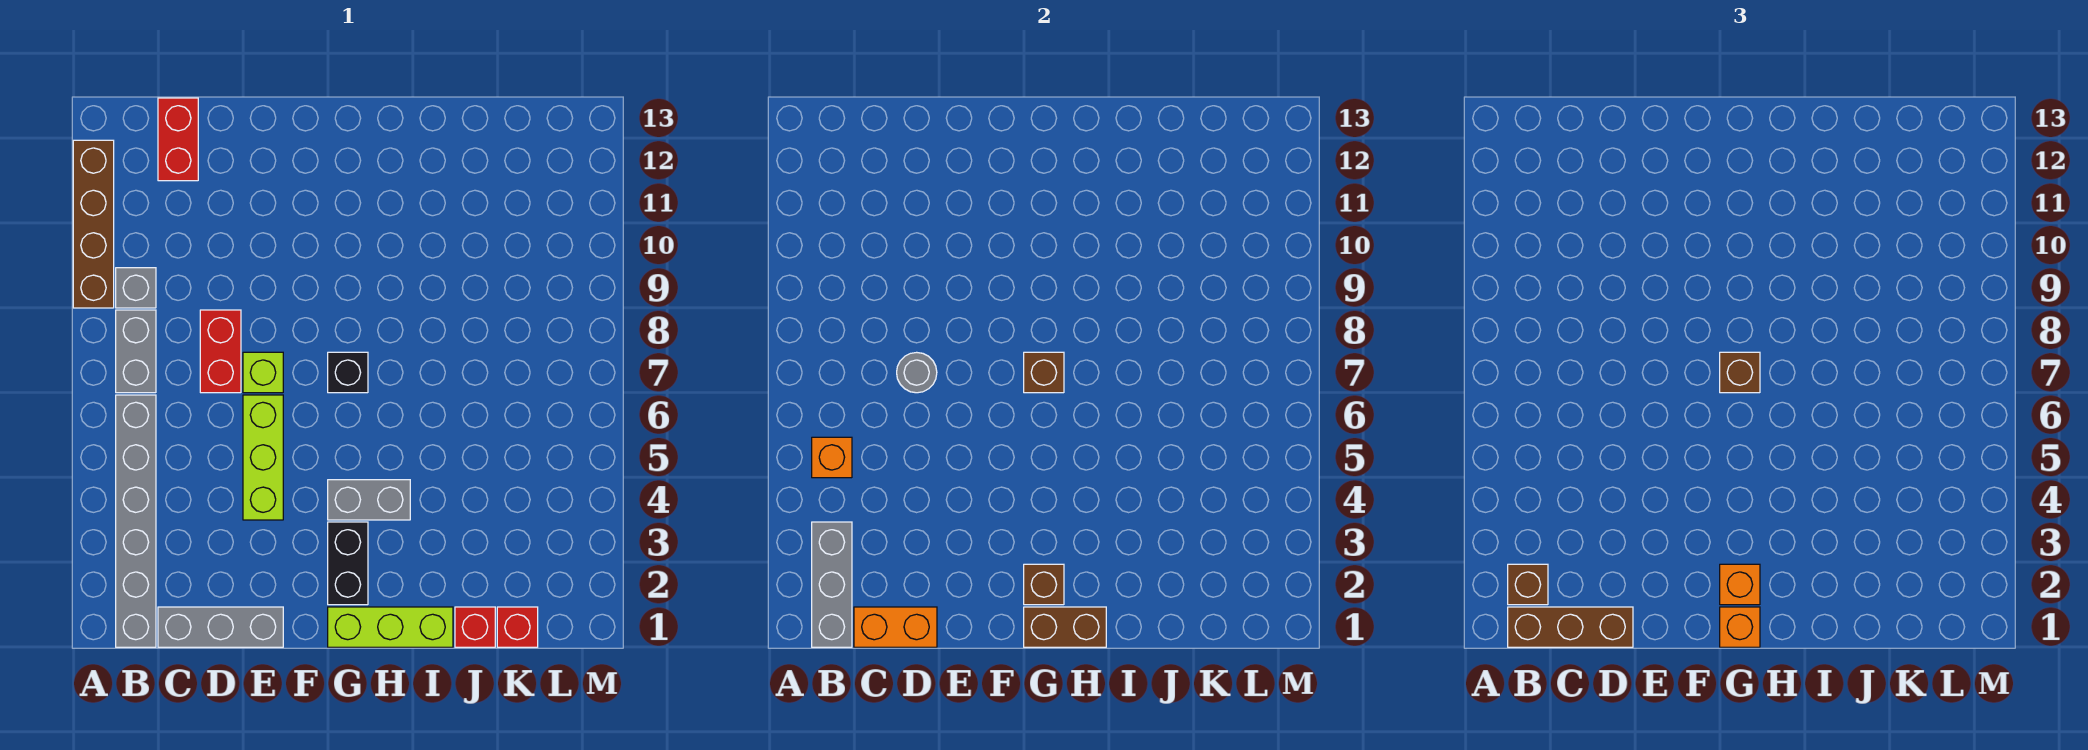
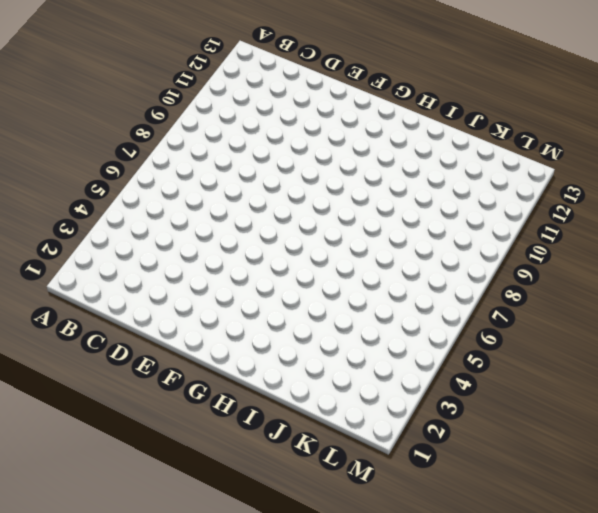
none -> brown 1x4 brick [73,140,114,308]
none -> grey 1x6 brick [116,395,156,647]
none -> grey 1x2 brick [116,310,156,393]

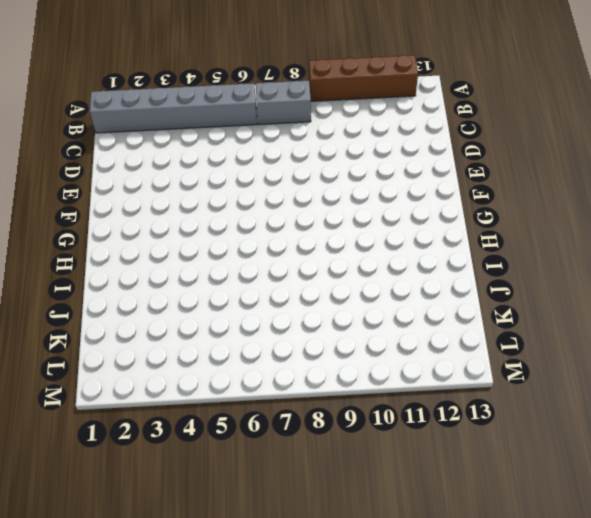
none -> grey 1x1 brick [116,268,156,308]
none -> grey 1x3 brick [158,607,283,647]
none -> red 1x2 brick [158,98,198,181]

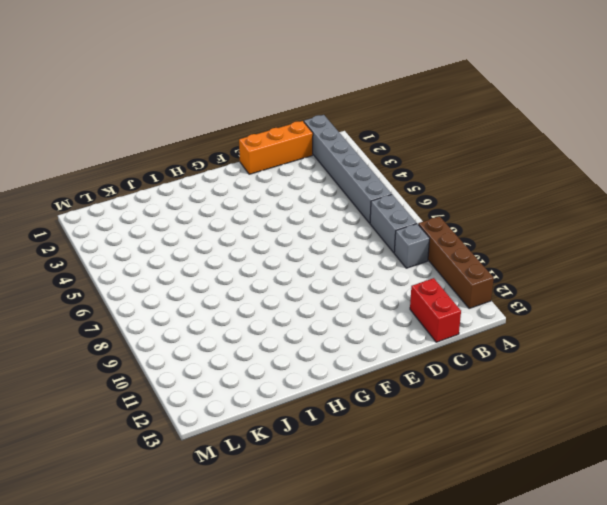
orange 1x3 brick [239,121,313,174] -> grey 1x3 brick [158,607,283,647]
none -> red 1x2 brick [200,310,241,393]
none -> lime 1x3 brick [243,395,283,520]
none -> lime 1x1 brick [243,352,283,393]

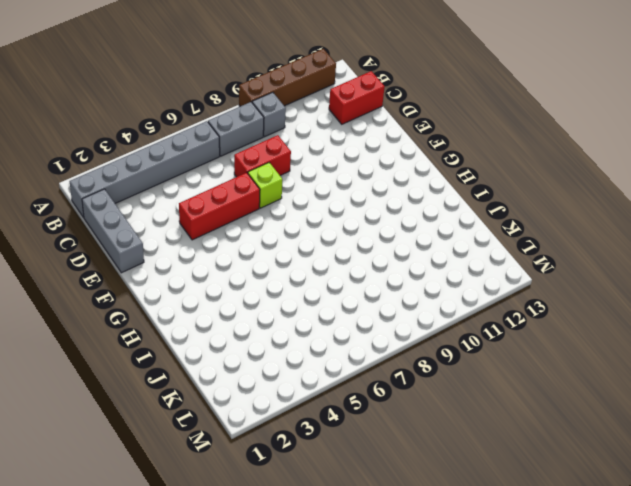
red 1x3 brick [179,173,260,240] -> lime 1x3 brick [243,395,283,520]
none -> lime 1x3 brick [328,607,453,647]
none -> black 1x2 brick [328,522,368,605]
none -> grey 1x2 brick [328,480,410,520]

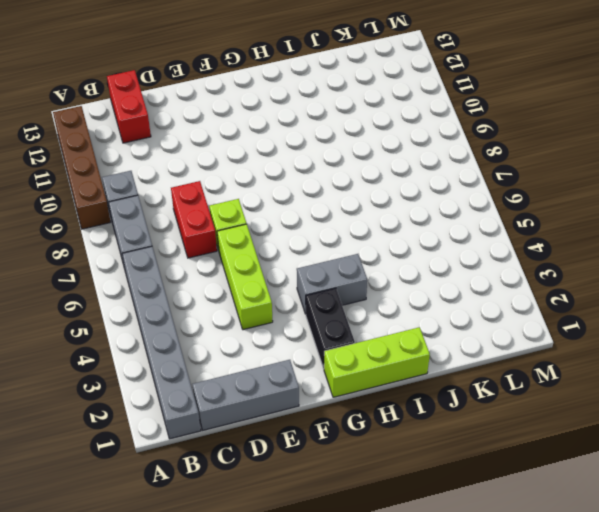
none -> black 1x1 brick [328,352,368,393]
none -> red 1x1 brick [455,607,495,647]
none -> red 1x1 brick [497,607,538,647]

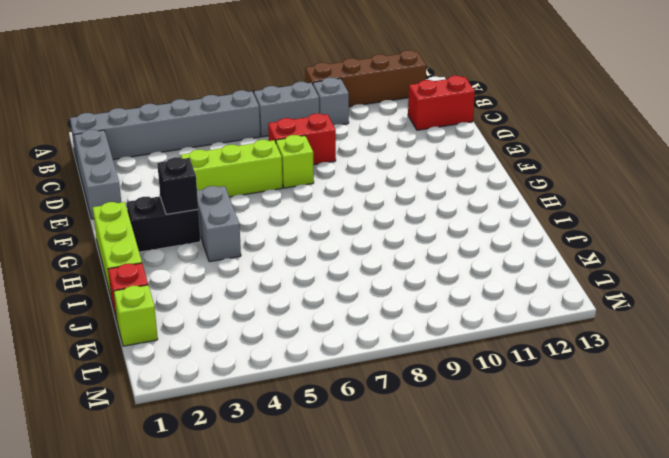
black 1x1 brick [157,157,198,214] -> black 1x1 brick moved to [328,352,368,393]
lime 1x1 brick [114,285,158,346] -> red 1x1 brick [497,607,538,647]
none -> grey 1x3 brick [812,522,852,647]
none -> orange 1x1 brick [812,437,852,478]
none -> orange 1x2 brick [854,607,937,647]

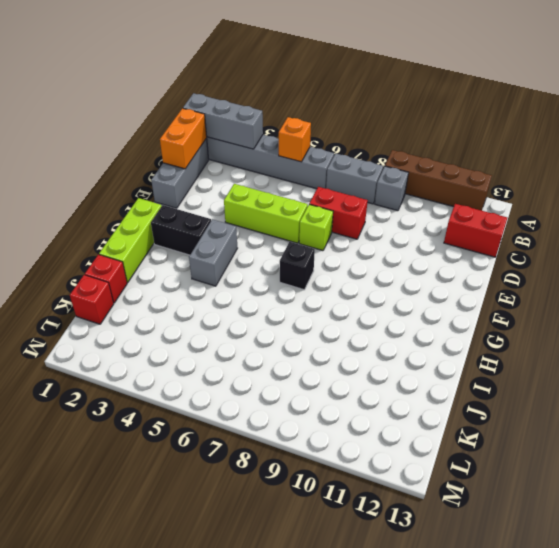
none -> grey 1x1 round brick [897,352,937,393]
none -> brown 1x2 brick [1024,607,1106,647]
none -> brown 1x1 brick [1024,564,1064,605]

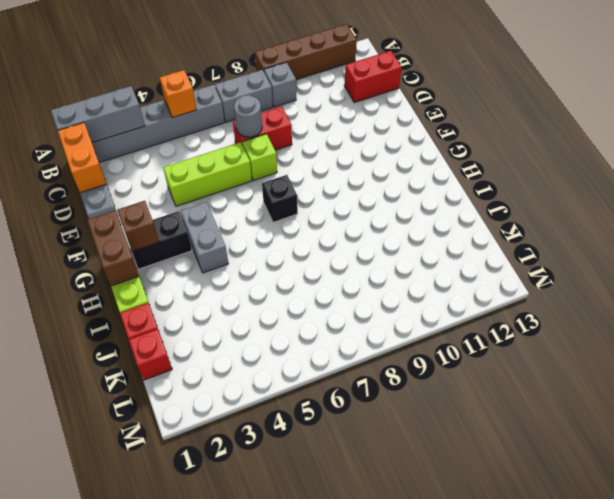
none -> brown 1x1 brick [1024,352,1064,393]
none -> brown 1x3 brick [1508,607,1633,647]
none -> brown 1x1 brick [1508,564,1548,605]

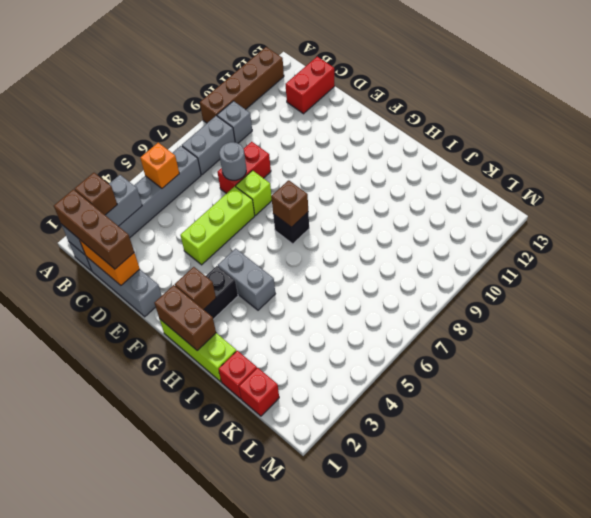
none -> orange 1x1 brick [1720,607,1760,647]
none -> orange 1x1 brick [1720,564,1760,605]
none -> brown 1x1 brick [1720,352,1760,393]

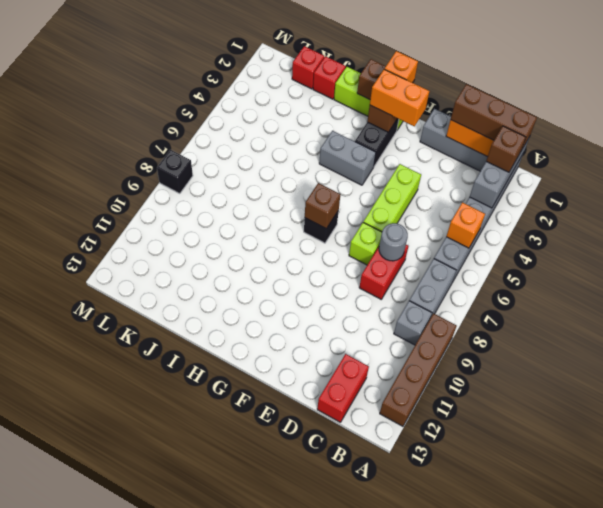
orange 1x2 brick [370,69,429,126] -> orange 1x1 brick [1720,564,1760,605]
black 1x1 brick [157,150,193,194] -> none
none -> brown 1x1 brick [1720,352,1760,393]

